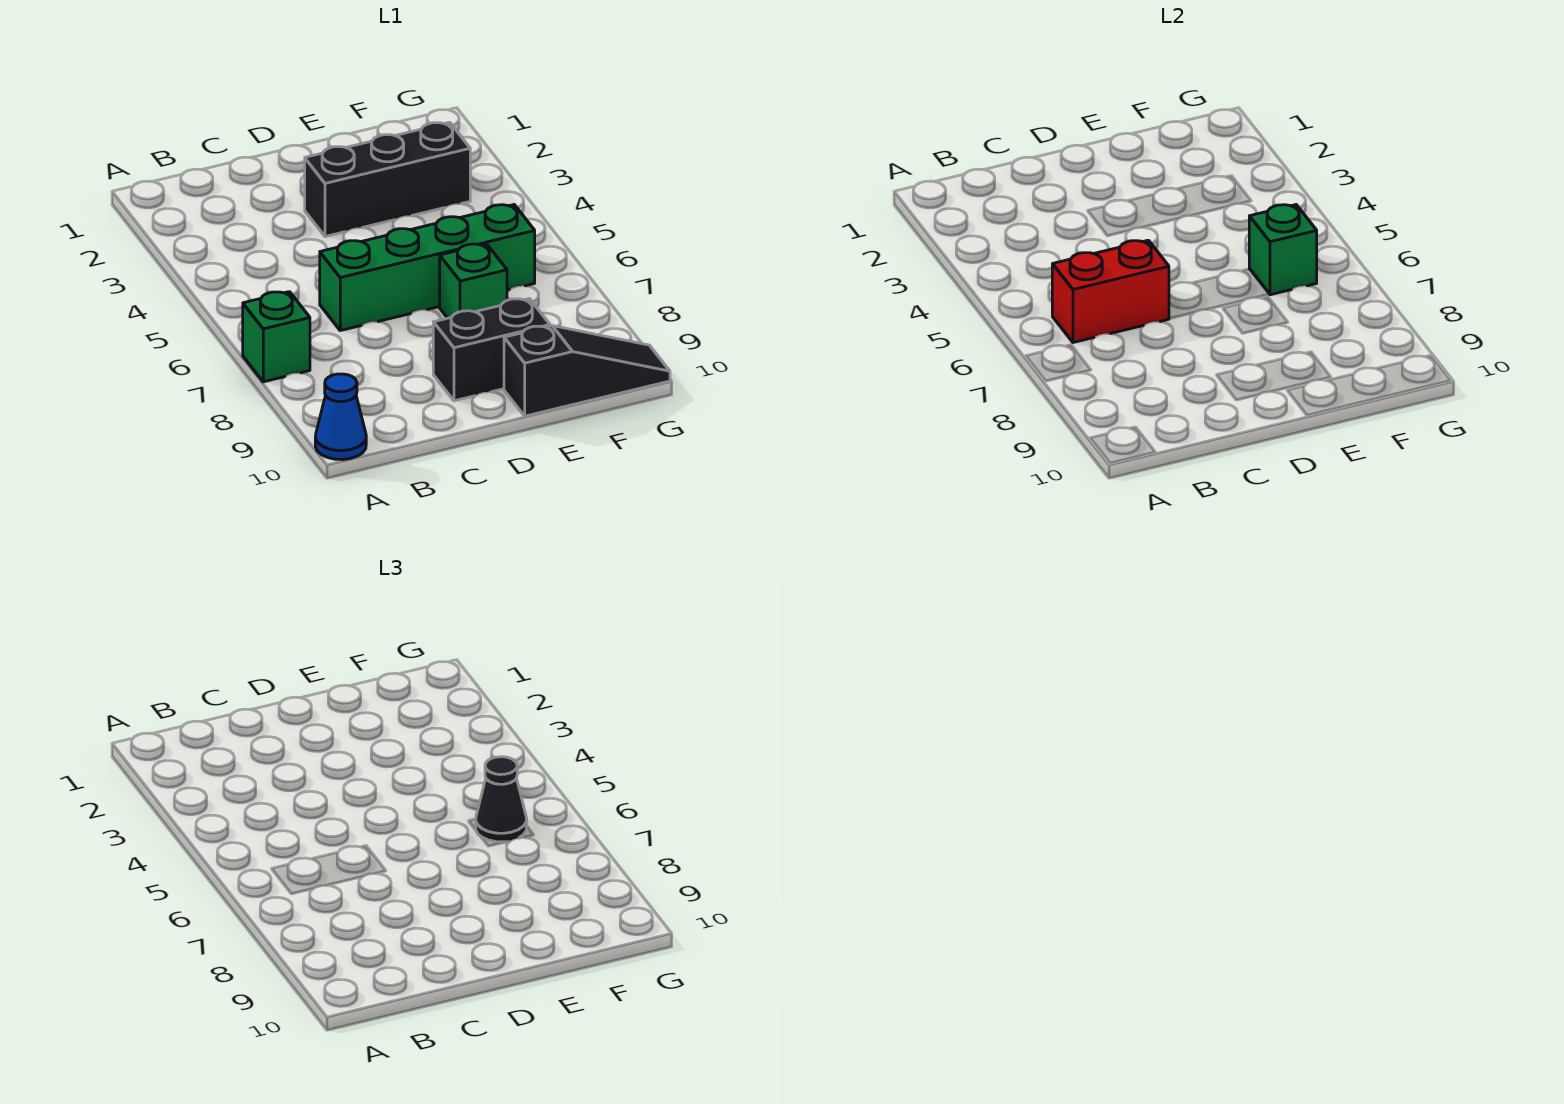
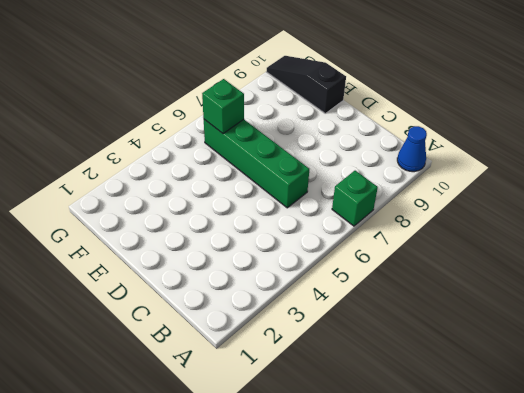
none -> black 1x3 brick [305,122,470,237]
none -> black 1x2 brick [433,299,550,401]

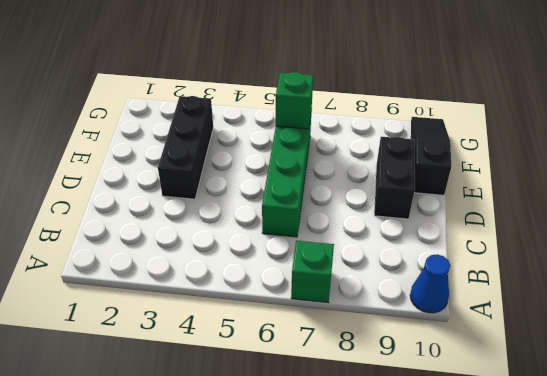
none -> green 1x1 brick [440,244,507,318]
none -> red 1x2 brick [1052,240,1169,343]

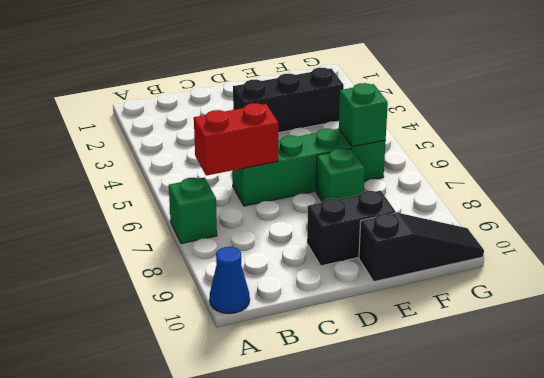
none -> black 1x1 cone [476,757,527,842]

